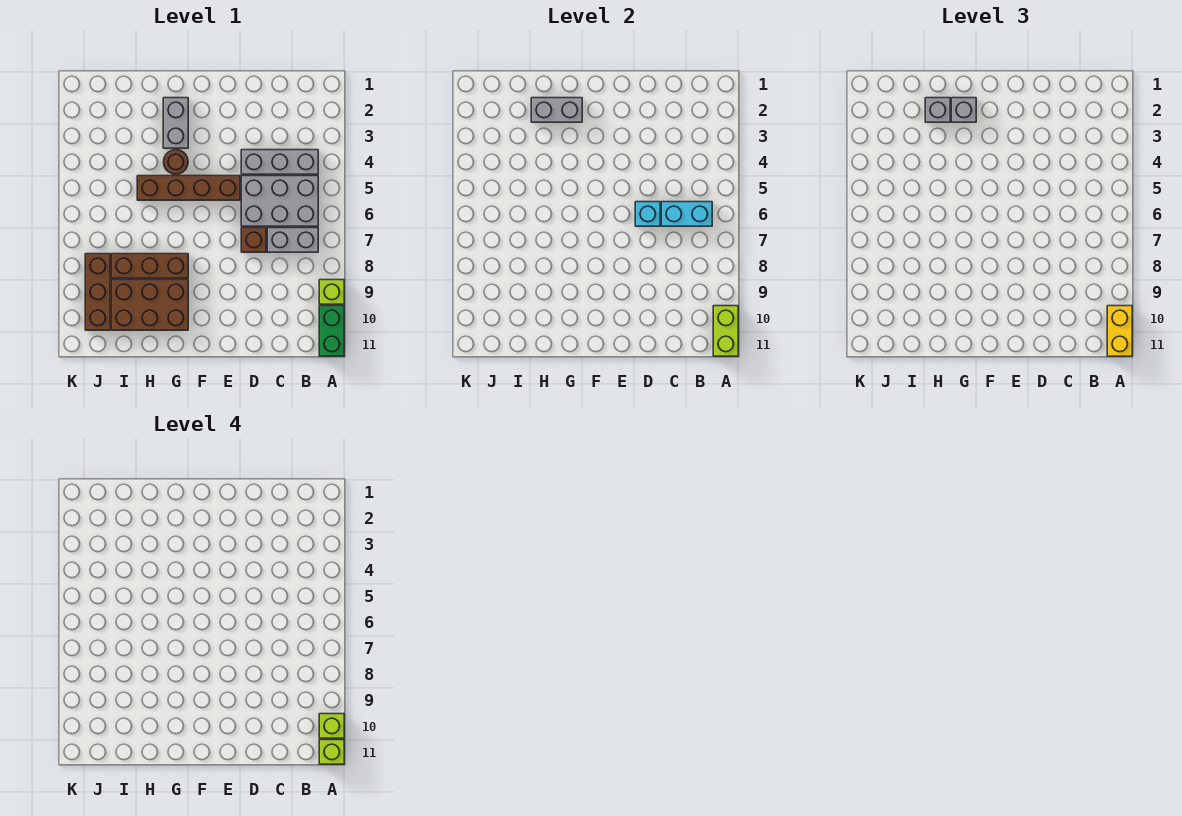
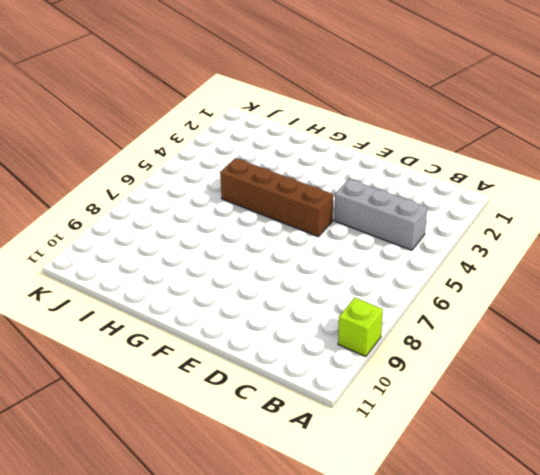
none -> green 1x2 brick [319,306,344,356]
none -> grey 2x3 brick [241,176,318,226]
none -> grey 1x2 brick [267,228,318,252]

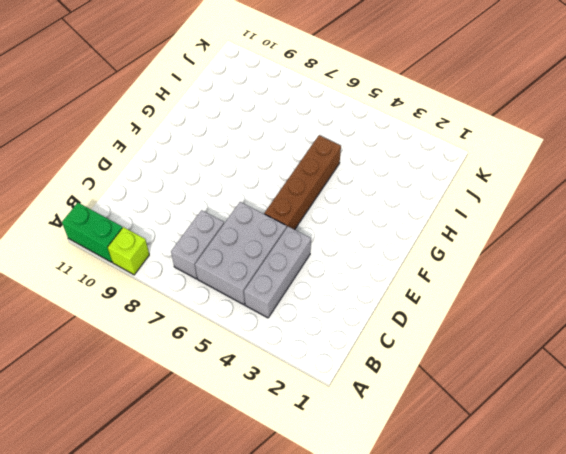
none -> brown 1x1 brick [241,228,266,252]
none -> grey 1x2 brick [163,98,188,148]
none -> brown 1x1 round brick [164,150,188,174]

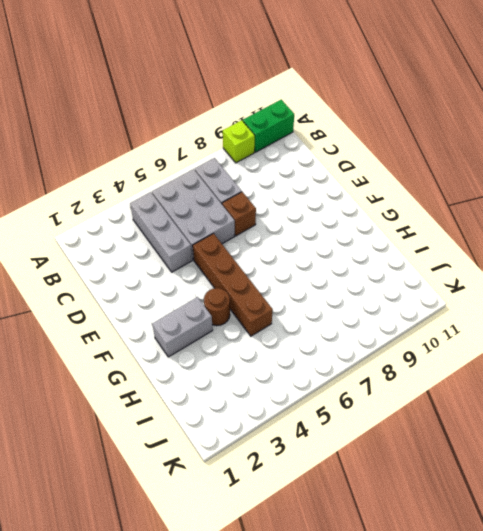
none -> brown 1x3 brick [111,254,188,278]
none -> brown 2x3 brick [111,280,188,330]
none -> brown 1x3 brick [85,254,110,330]

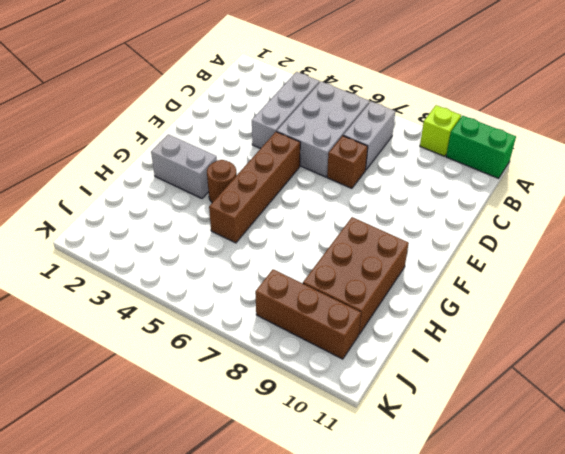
none -> brown 1x3 brick [111,254,188,278]
none -> lime 1x2 brick [713,306,738,356]
none -> cyan 1x2 brick [661,202,712,226]

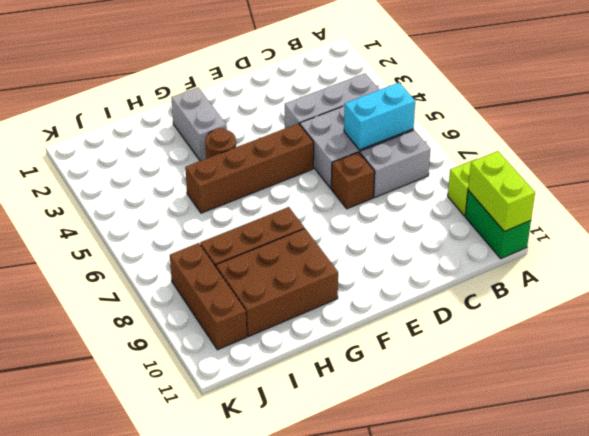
none -> cyan 1x1 brick [635,202,660,226]
none -> grey 1x2 brick [531,98,582,122]
none -> yellow 1x2 brick [1107,306,1132,356]

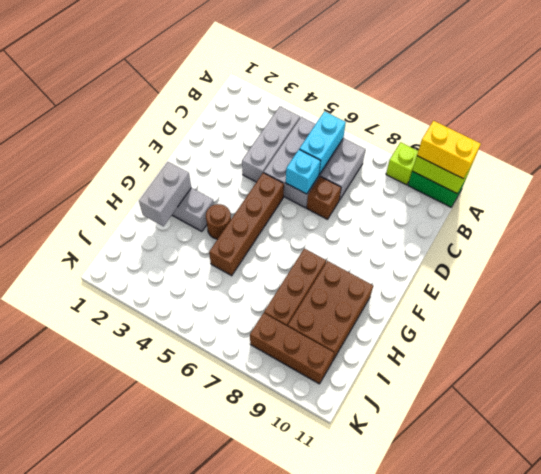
none -> grey 1x1 brick [951,98,976,122]
none -> grey 1x1 brick [925,98,950,122]
none -> lime 1x1 brick [319,714,344,738]

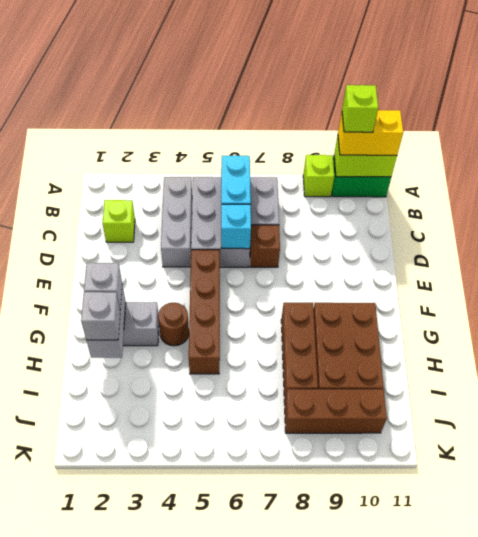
lime 1x1 brick [103,200,135,242] -> lime 1x1 brick moved to [319,740,344,764]

